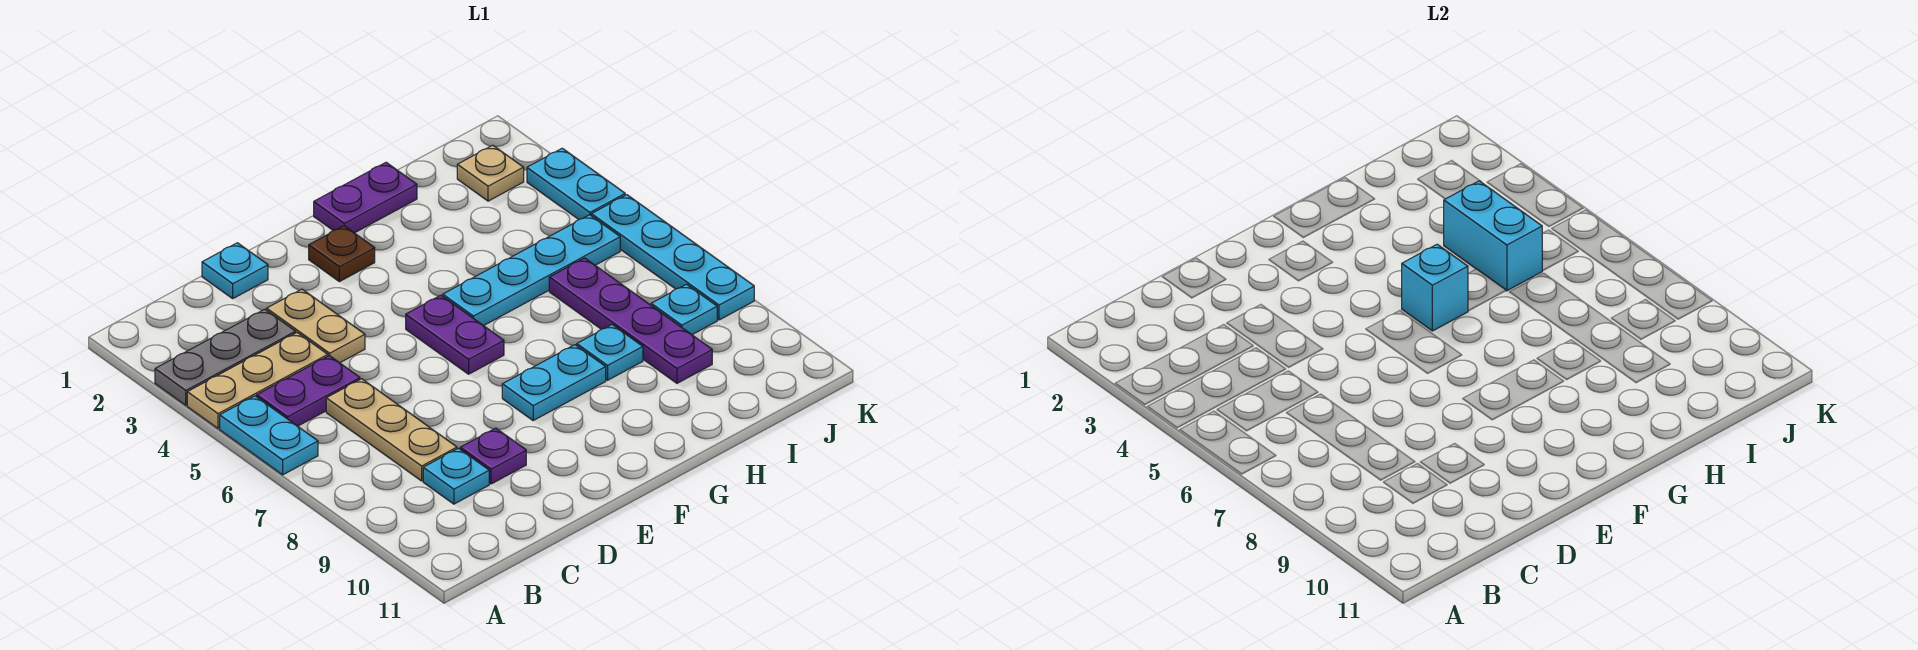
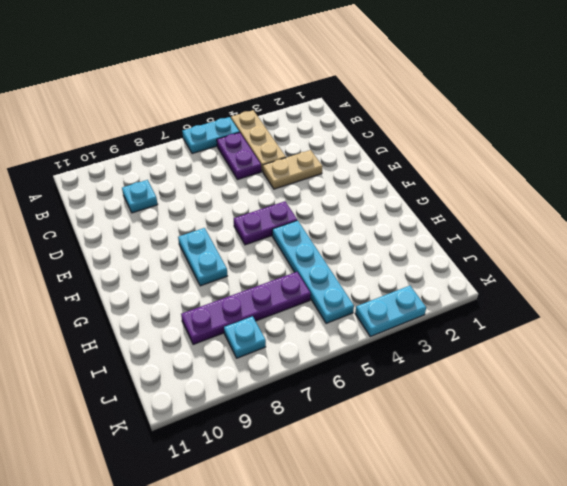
none -> grey 1x3 plate [155,309,296,405]
none -> tan 1x3 plate [326,379,457,481]
none -> cyan 1x1 plate [202,243,268,298]

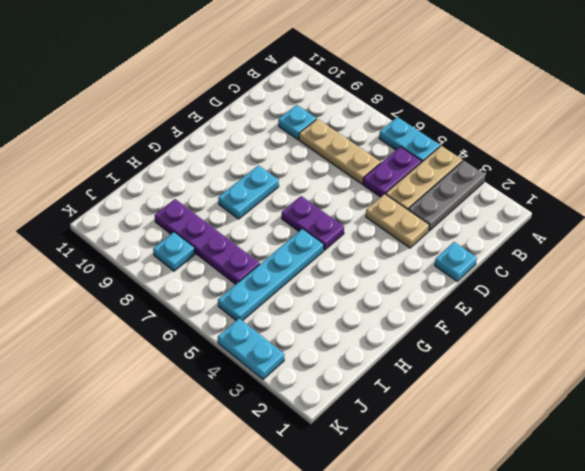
none -> purple 1x1 plate [460,428,526,484]
none -> brown 1x1 plate [309,226,375,282]
none -> purple 1x2 plate [314,162,417,233]

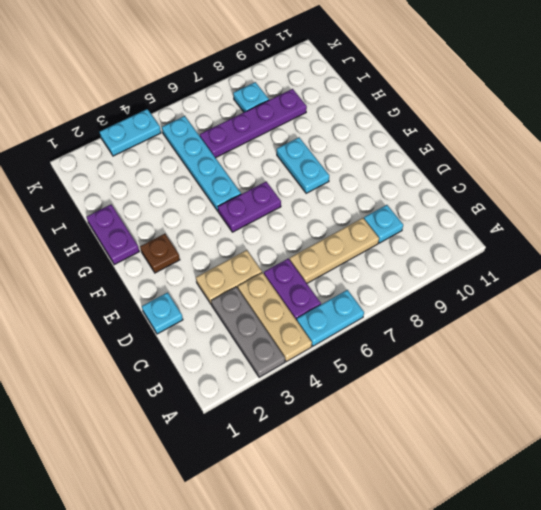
none -> purple 1x1 plate [460,428,526,484]
none -> cyan 1x1 plate [577,325,643,380]
none -> tan 1x1 plate [457,145,524,201]

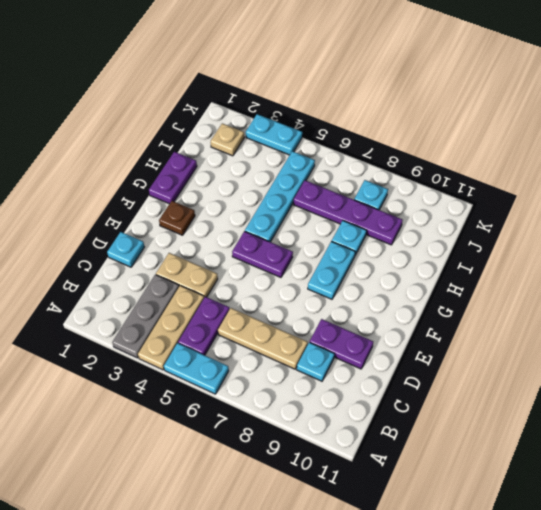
purple 1x2 plate [310,319,373,369] -> purple 1x1 plate [460,428,526,484]
none -> cyan 1x4 plate [591,195,754,320]
none -> cyan 1x1 brick [1402,244,1468,331]
none -> cyan 1x2 brick [1444,181,1542,291]

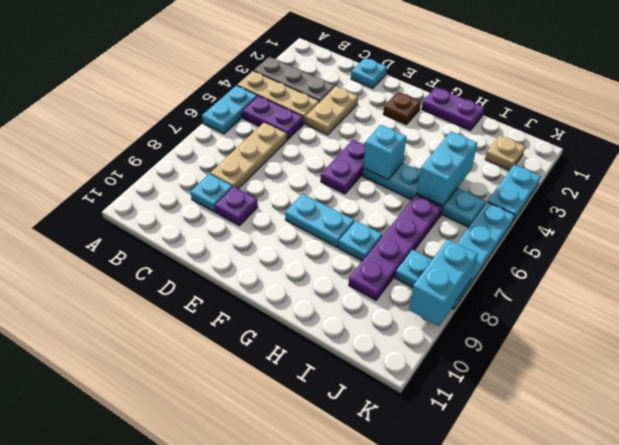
cyan 1x2 brick [409,239,478,326] -> none

